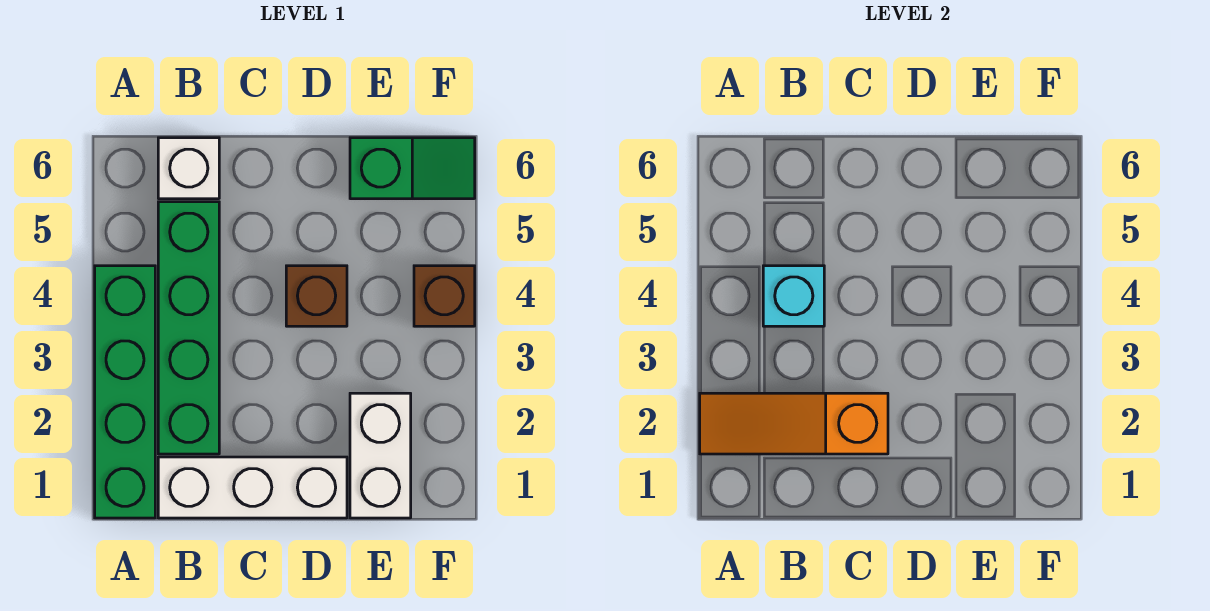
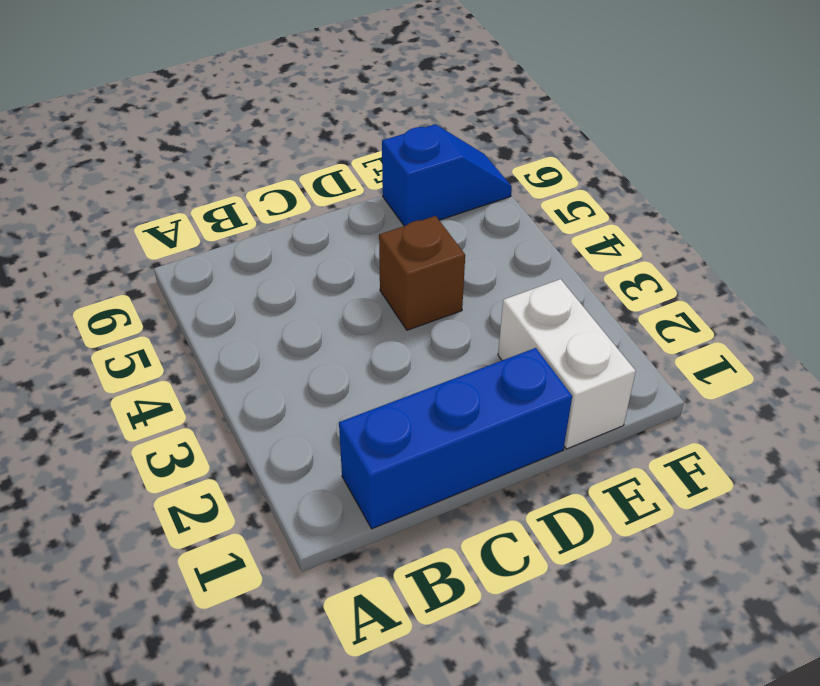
blue 1x3 brick [339,348,572,529] -> white 1x3 brick [158,457,347,518]
blue 1x2 slope [382,124,512,226] -> green 1x2 slope [350,138,475,199]
none -> green 1x4 brick [95,266,155,518]
none -> green 1x4 brick [158,202,219,454]

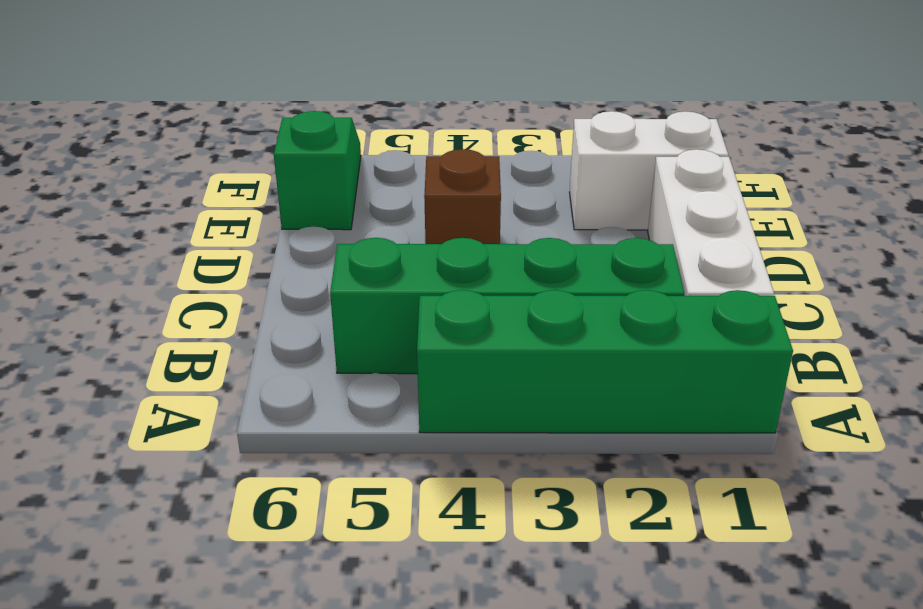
none -> white 1x1 brick [158,138,219,199]
none -> brown 1x1 brick [414,266,475,326]

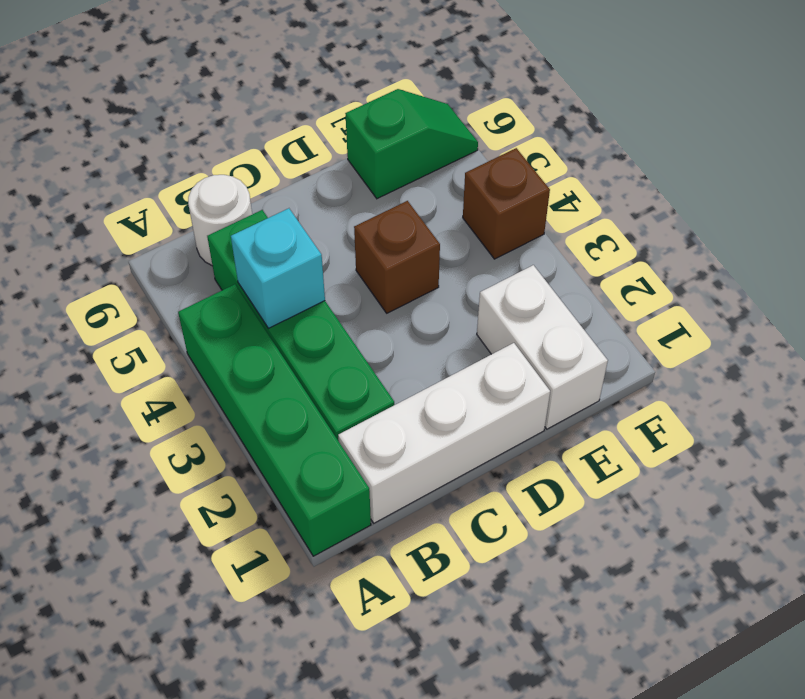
white 1x1 round brick [188,175,252,265] -> white 1x1 brick [158,138,219,199]
none -> orange 1x3 slope [700,393,888,454]

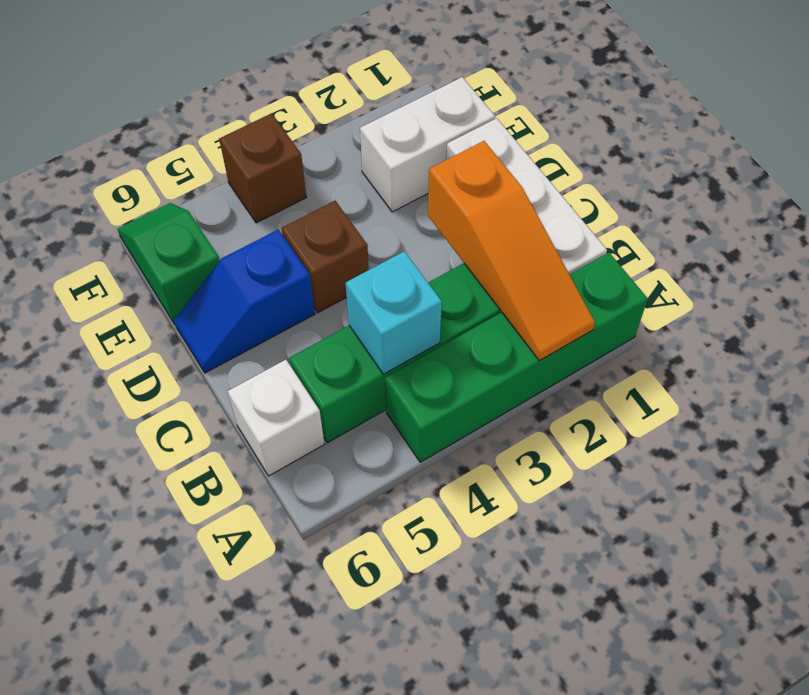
blue 1x2 slope [174,229,315,373] -> none

